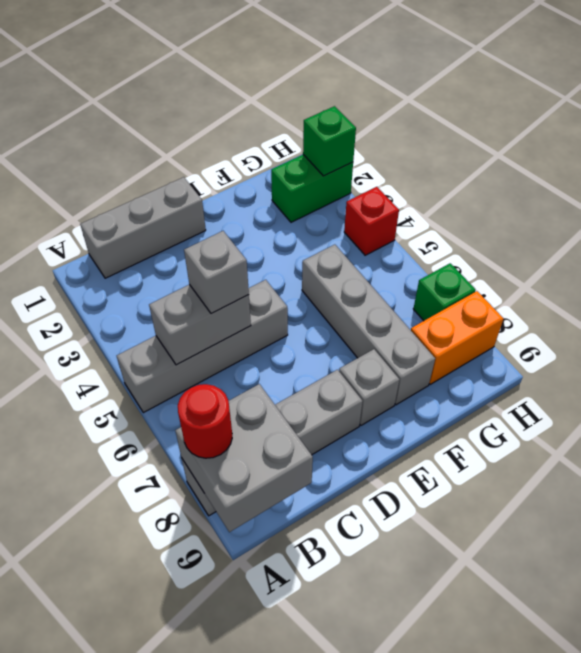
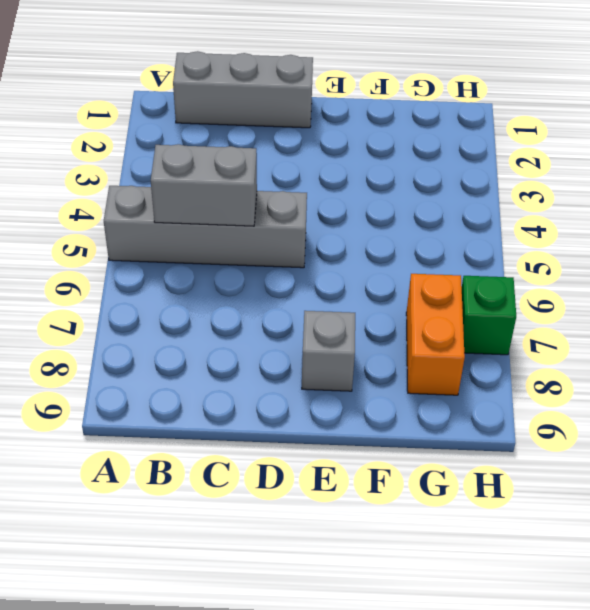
orange 1x2 brick [406,274,465,395] -> orange 1x2 brick turned to [411,291,504,384]
none -> grey 1x4 brick [182,370,363,516]
none -> grey 1x4 brick [302,245,435,405]
none -> green 1x2 brick [271,155,353,222]

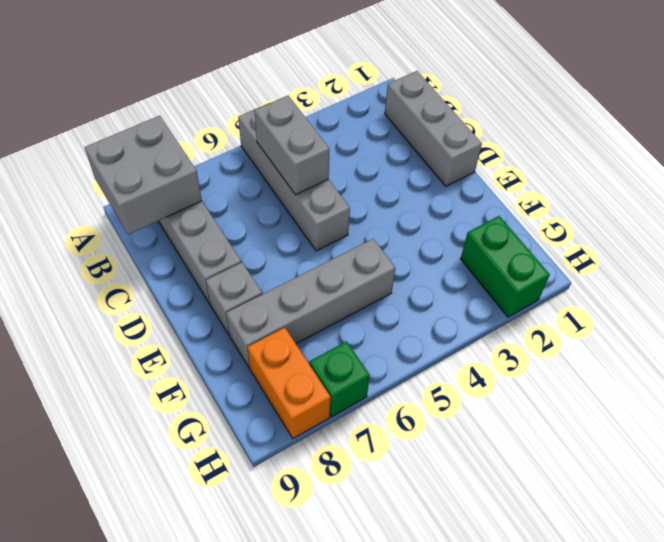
none -> red 1x1 brick [344,187,399,255]
none -> green 1x1 brick [303,106,356,176]
none -> red 1x1 round brick [178,384,232,458]

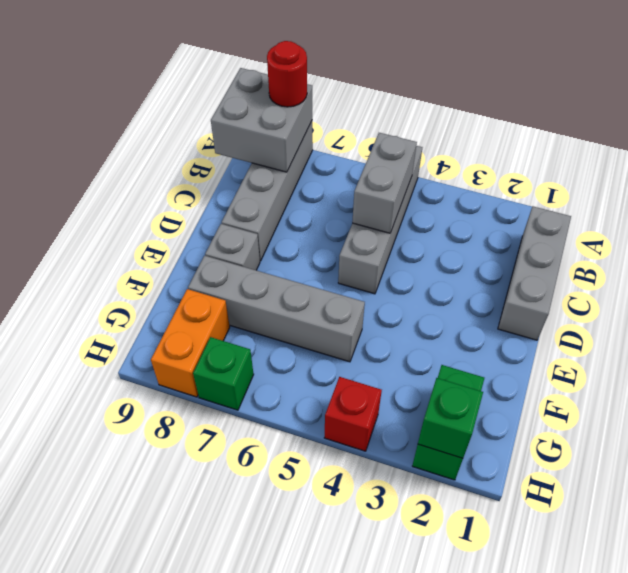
none -> grey 1x1 brick [184,231,249,314]

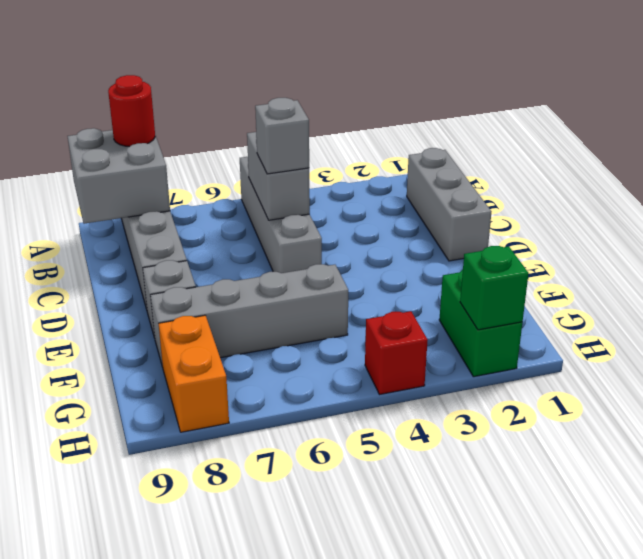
none -> green 1x1 brick [413,263,476,321]

